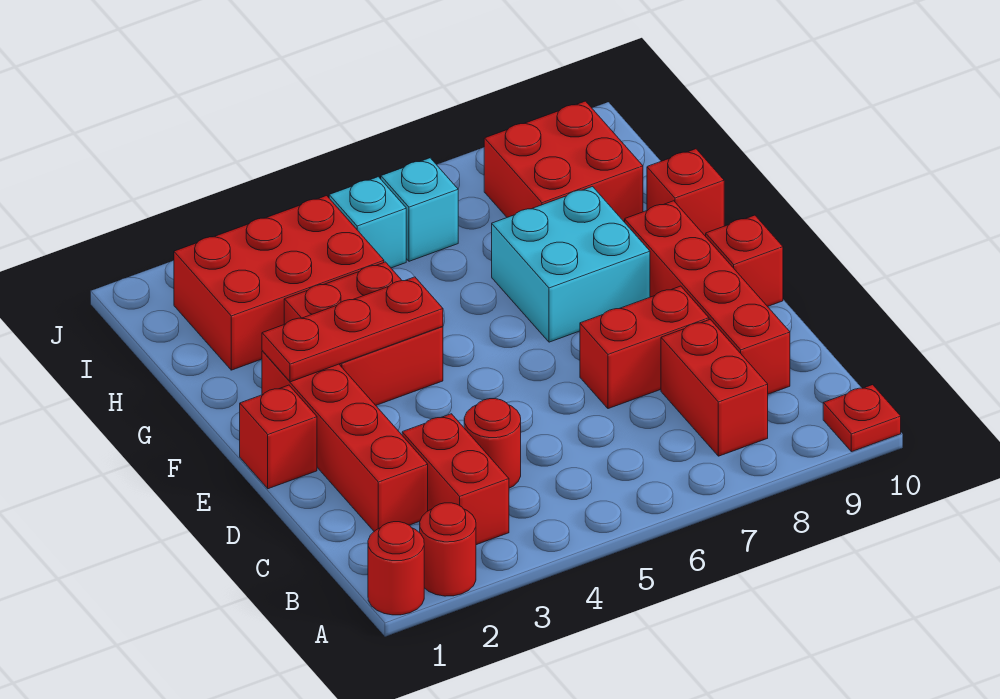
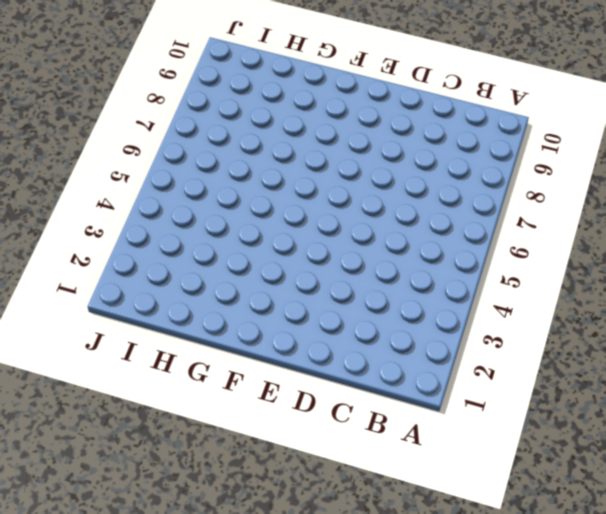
none -> red 1x1 round brick [368,522,424,615]
none -> red 1x1 round brick [420,503,476,596]
none -> red 1x1 plate [823,385,901,452]

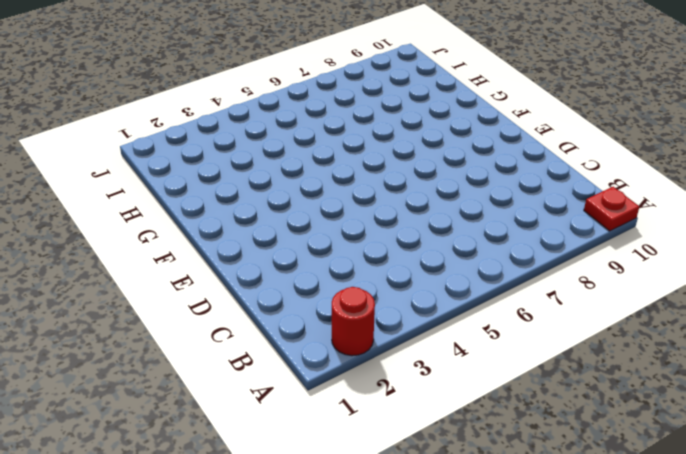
none -> red 1x1 round brick [368,522,424,615]
none -> red 1x2 brick [402,414,509,545]
none -> red 1x2 brick [661,320,768,456]

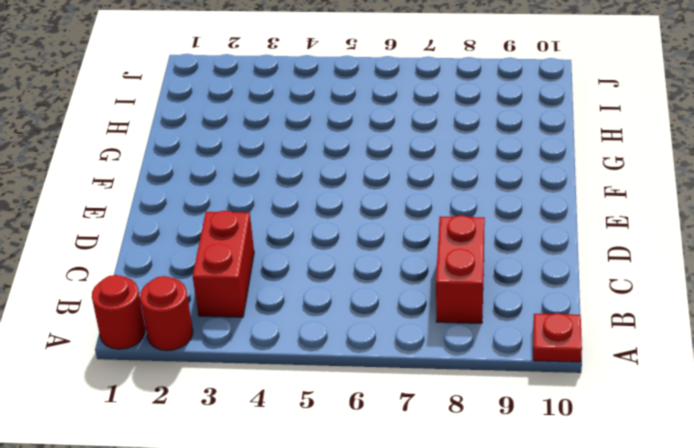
none -> red 1x4 brick [262,351,428,531]
none -> red 1x1 round brick [464,399,521,488]
none -> red 1x4 brick [625,201,790,394]

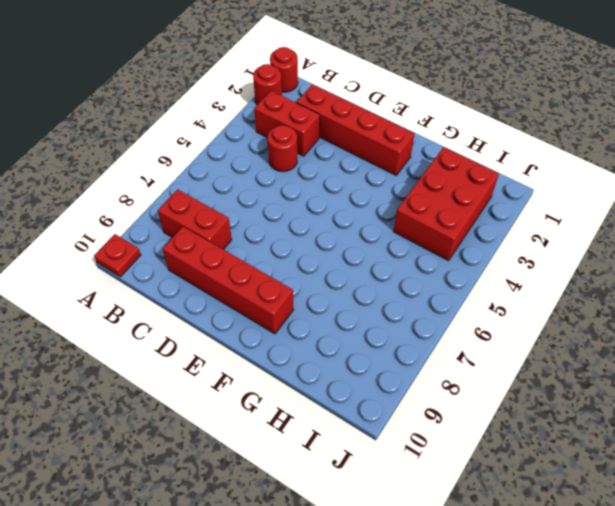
none -> red 1x2 brick [580,286,709,409]
none -> red 1x1 brick [240,385,317,489]
none -> red 1x1 brick [706,215,783,307]

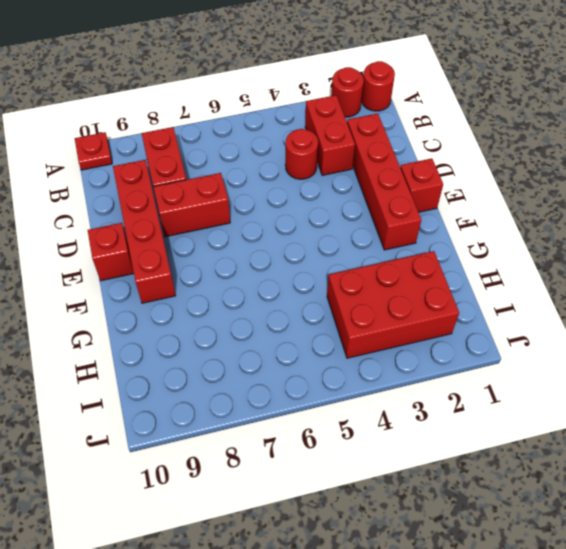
none -> red 2x2 brick [284,262,443,405]
none -> cyan 2x2 brick [492,187,650,342]
none -> red 1x1 brick [647,149,724,236]

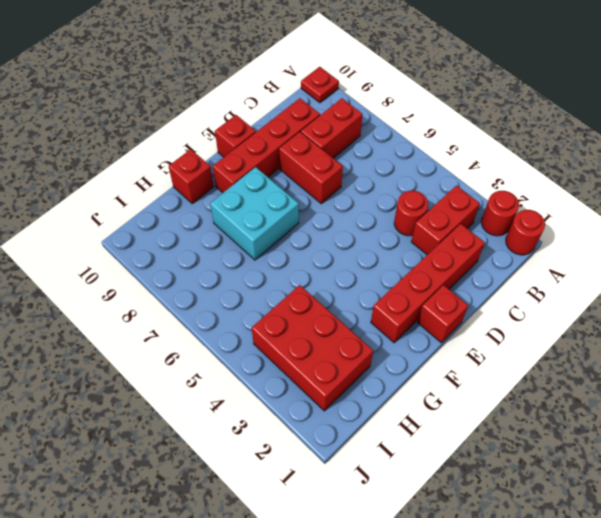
none -> red 2x2 brick [284,262,443,405]
none -> red 2x2 brick [484,101,643,222]
none -> cyan 1x1 brick [329,177,406,268]

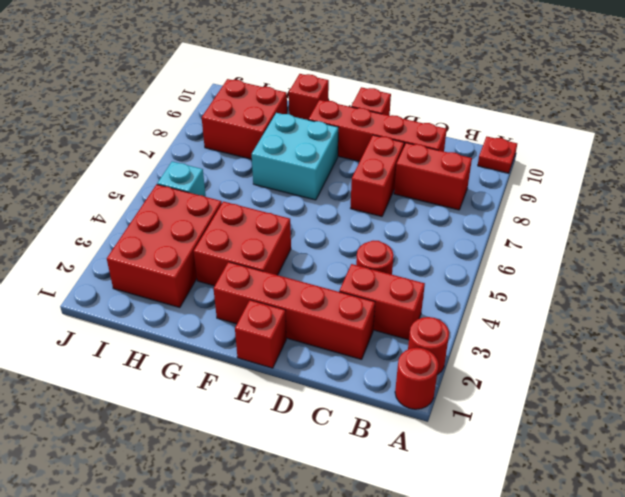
none -> cyan 1x1 brick [381,158,458,261]
none -> red 1x3 plate [262,277,443,382]

